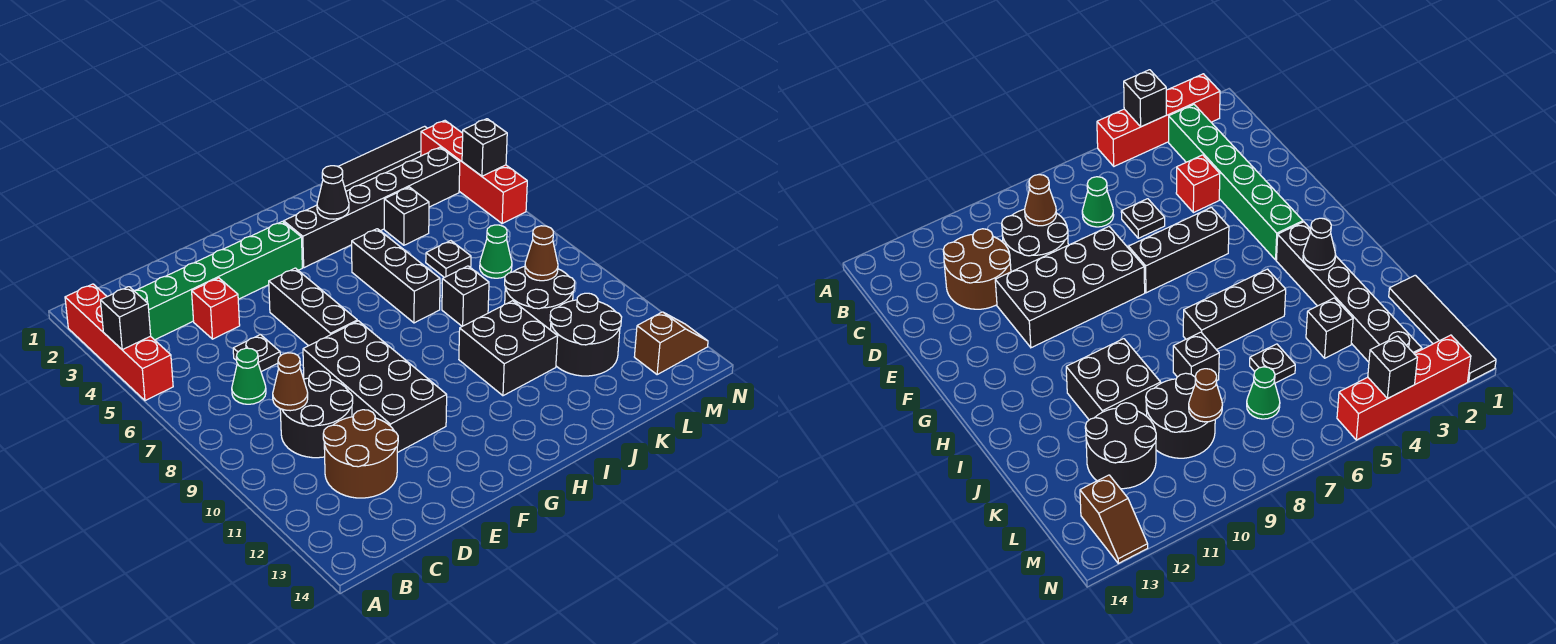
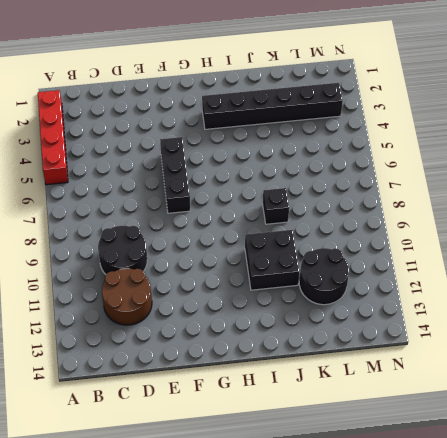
none -> green 1x6 brick [134,221,302,340]
none -> green 1x1 cone [232,348,266,404]
none -> red 1x1 brick [192,278,240,339]

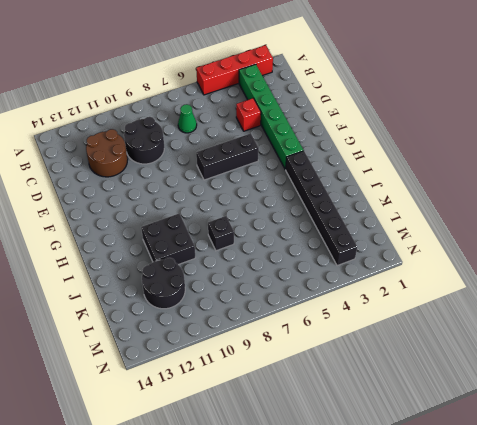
none -> black 1x1 plate [233,335,280,372]
none -> black 2x4 brick [303,321,447,453]
none -> black 1x3 brick [352,229,440,323]

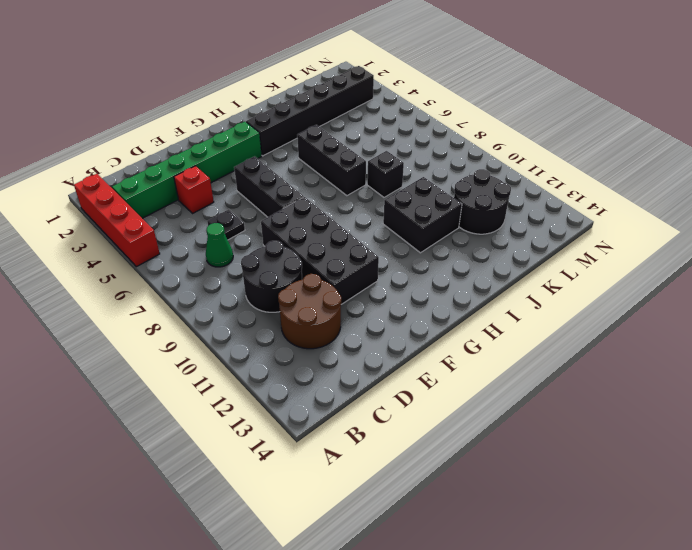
none -> black 1x4 tile [338,126,427,191]
none -> black 1x1 brick [384,187,429,245]
none -> black 1x1 plate [426,241,471,278]

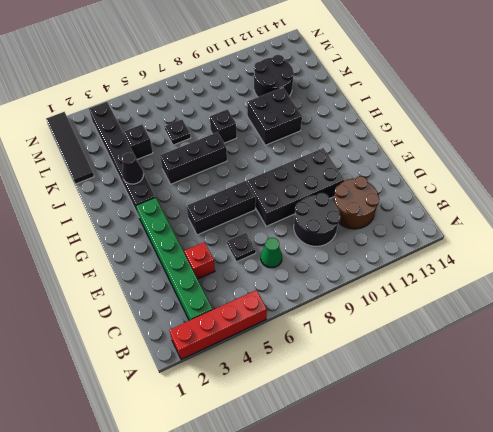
none -> black 2x2 round brick [505,267,575,329]
none -> green 1x1 cone [480,225,512,278]
none -> brown 1x2 slope [634,312,708,375]

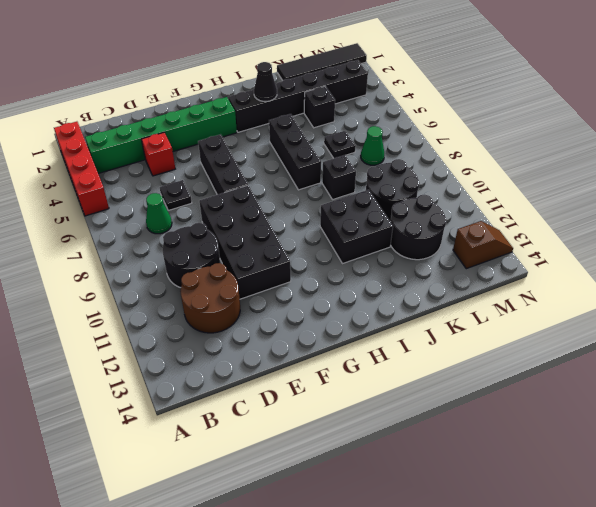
none -> red 1x4 brick [421,121,527,224]
none -> black 1x1 brick [100,287,151,350]
none -> brown 1x1 cone [273,353,308,411]

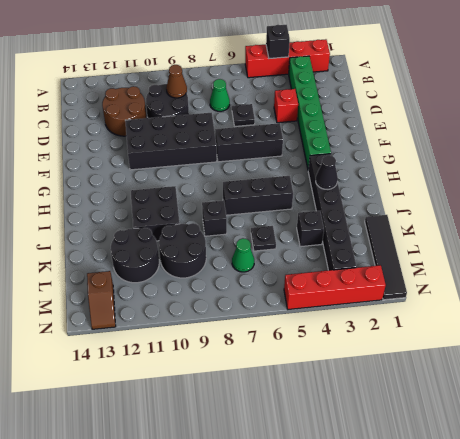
none -> brown 1x1 cone [525,226,558,281]
none -> black 1x1 brick [462,119,507,176]

